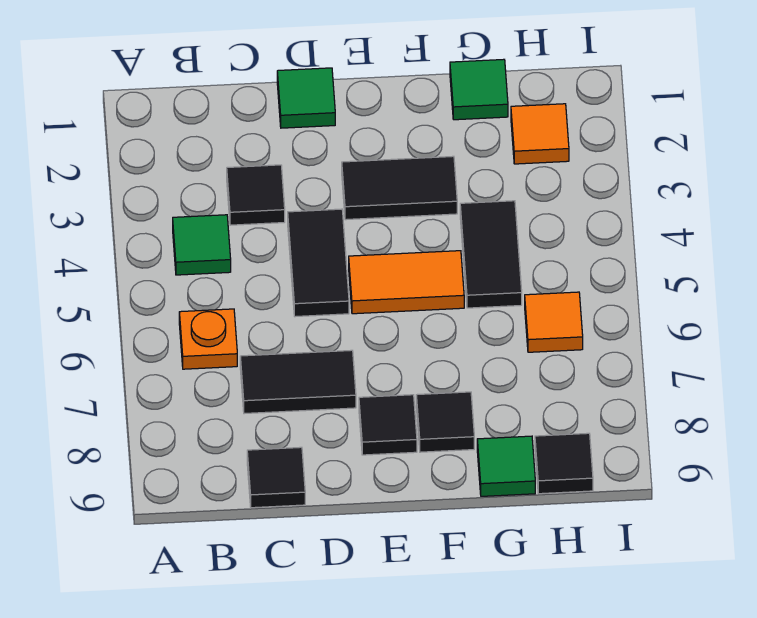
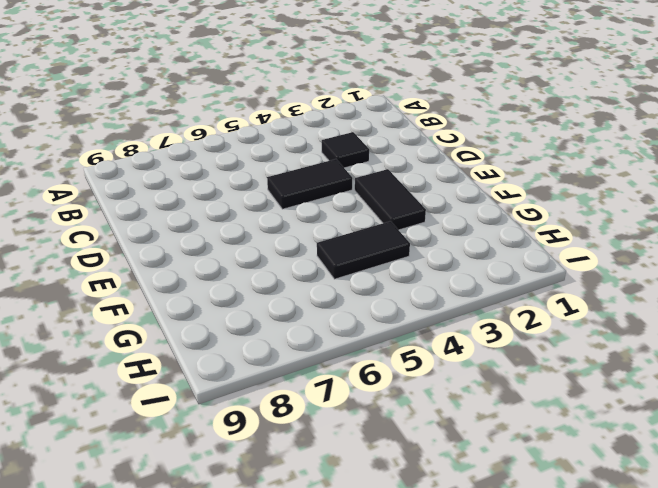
none -> green 1x1 tile [173,215,231,275]
none -> orange 1x1 plate [179,309,237,369]
none -> black 1x2 tile [240,350,356,414]

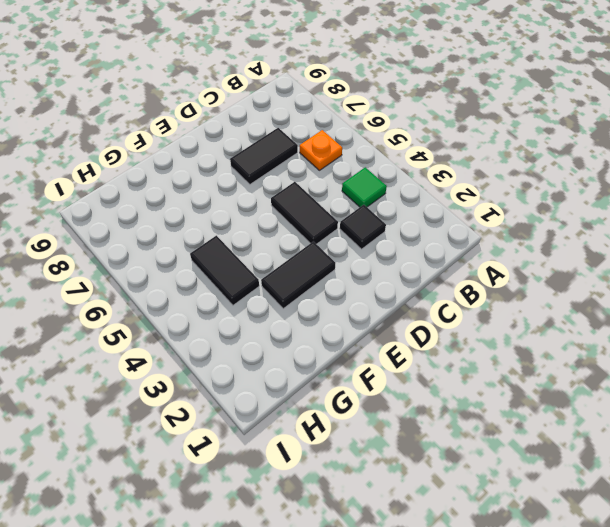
none -> black 1x1 tile [247,447,305,508]
none -> green 1x1 tile [277,68,335,128]
none -> orange 1x2 tile [349,251,464,314]

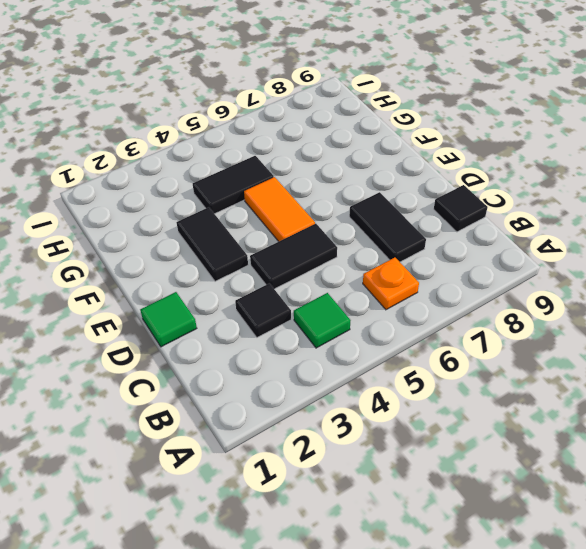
none -> black 1x1 tile [359,395,417,455]
none -> black 1x1 tile [416,392,474,452]
none -> green 1x1 tile [450,59,508,120]

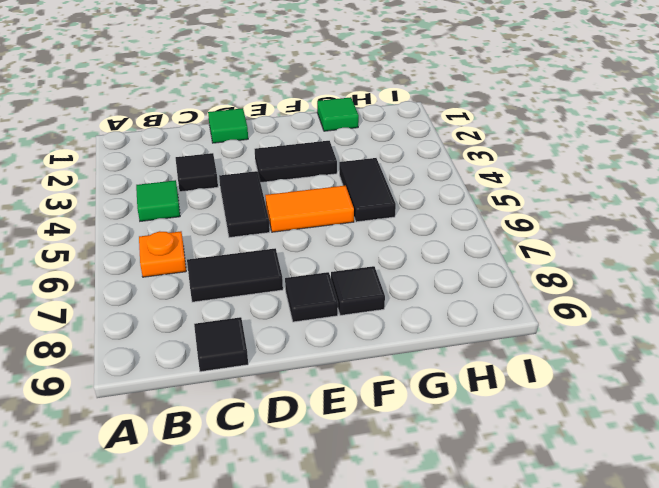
none -> green 1x1 tile [477,436,535,496]
none -> orange 1x1 tile [511,104,569,164]
none -> orange 1x1 tile [525,292,583,352]

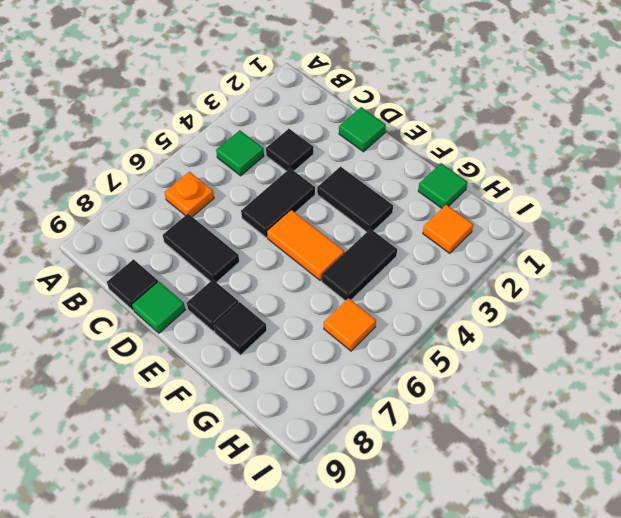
green 1x1 tile [132,282,185,333] -> green 1x1 tile moved to [477,436,535,496]
none -> black 1x1 tile [535,433,593,494]

